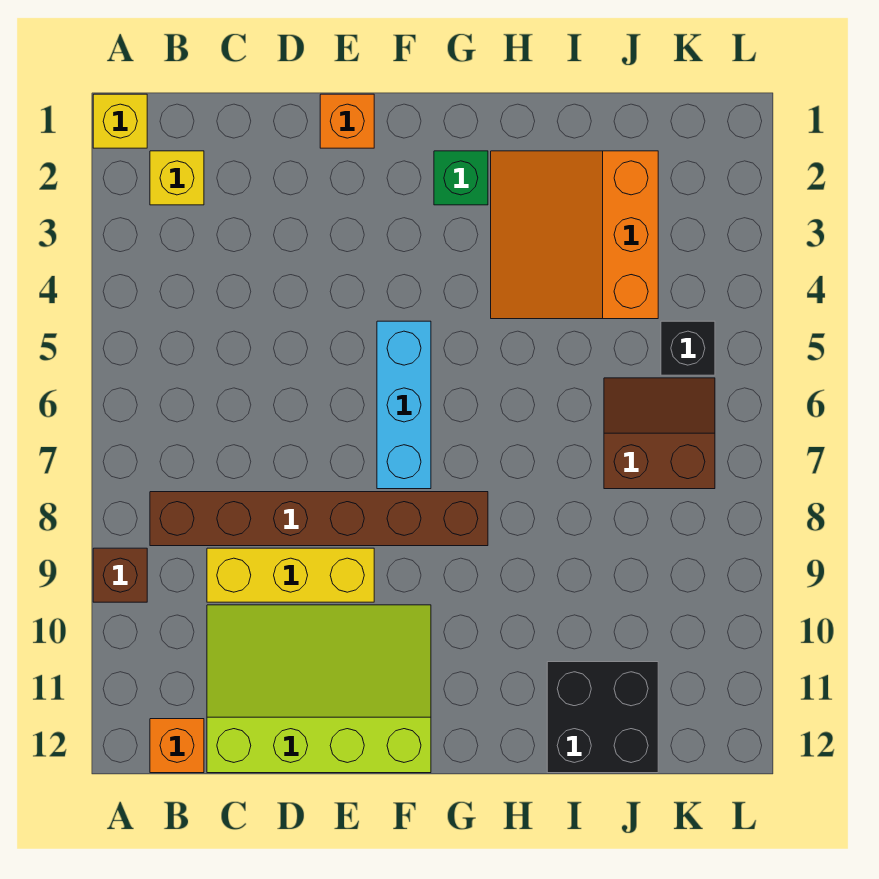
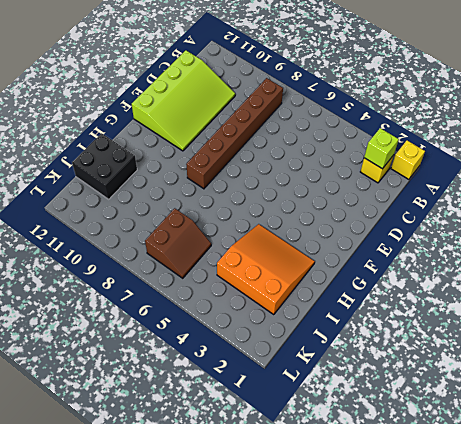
lime 1x1 brick [364,128,399,169] -> none
none -> brown 1x1 brick [93,548,147,602]
none -> orange 1x1 brick [150,719,204,773]
none -> yellow 1x3 brick [207,548,374,602]

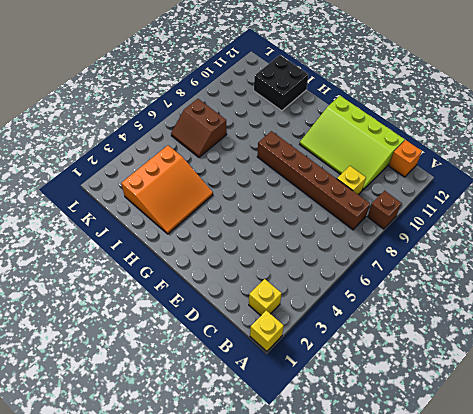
yellow 1x1 brick [337,166,366,195] -> yellow 1x3 brick [207,548,374,602]
none -> orange 1x1 brick [320,94,374,148]
none -> cyan 1x3 brick [377,321,431,489]
none -> green 1x1 brick [434,151,488,205]

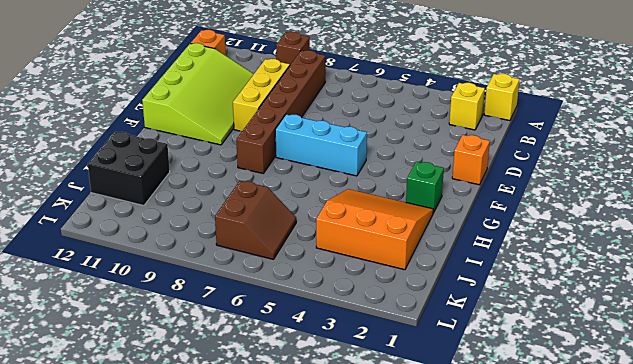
none -> black 1x1 brick [661,321,715,375]

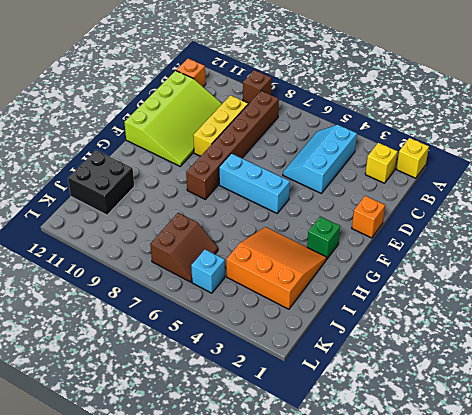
cyan 2x3 slope [283,125,357,193] -> none
cyan 1x1 brick [191,250,225,293] -> black 1x1 brick [661,321,715,375]

